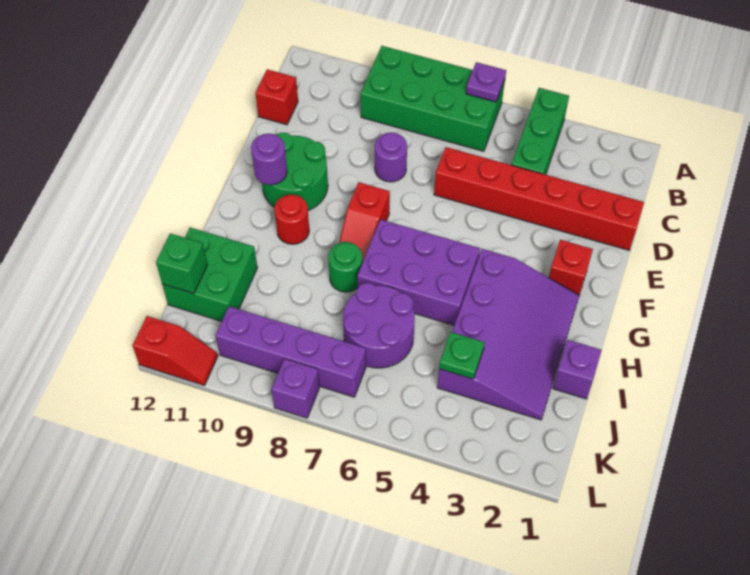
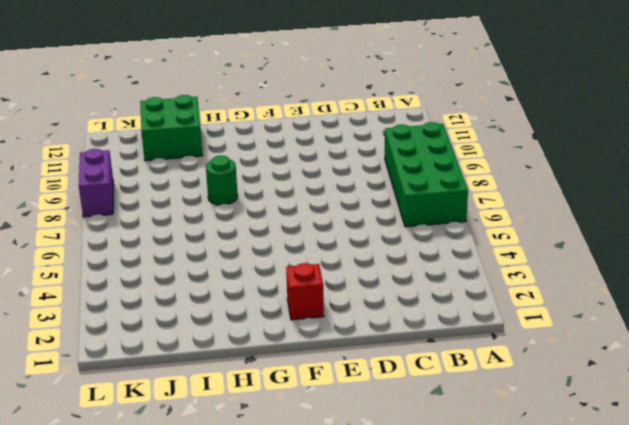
purple 1x2 brick [79,149,113,217] -> purple 1x1 brick [272,359,319,418]
none -> green 1x3 brick [512,88,569,175]
none -> red 1x1 brick [255,69,298,125]
none -> red 1x6 brick [434,147,644,250]

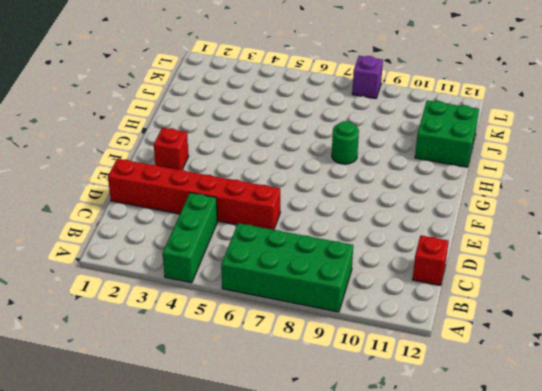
none -> purple 1x1 round brick [375,133,407,182]
none -> green 2x2 round brick [262,133,328,210]
none -> red 1x2 slope [339,182,390,262]

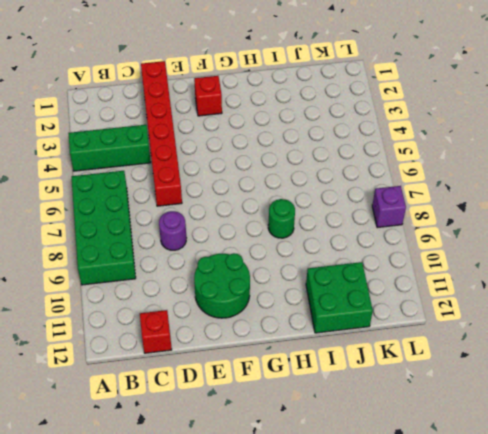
none -> red 1x2 slope [339,182,390,262]
none -> purple 3x4 slope [437,249,579,420]
none -> purple 2x3 brick [357,219,480,325]

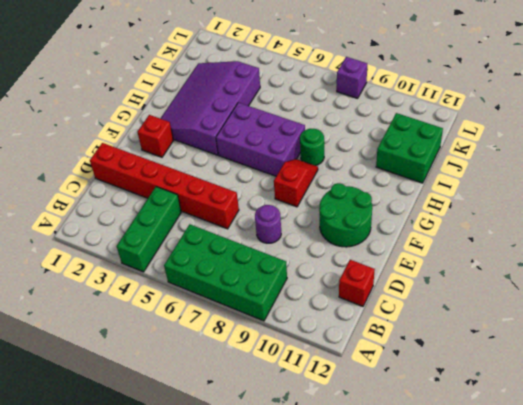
none -> red 1x1 round brick [274,194,309,244]
none -> purple 1x1 brick [553,340,602,399]
none -> purple 2x2 round brick [343,283,415,368]

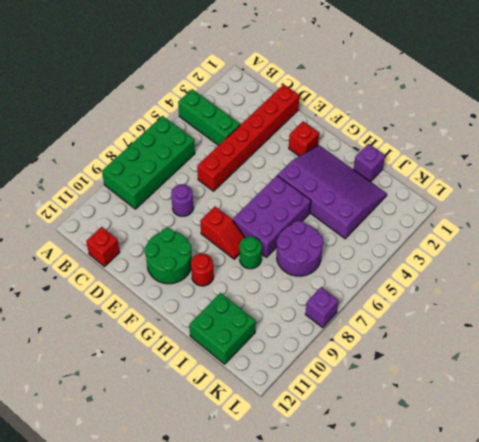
none -> purple 1x4 brick [216,306,366,397]
none -> red 1x2 slope [133,316,218,386]
none -> purple 1x1 plate [466,62,506,102]

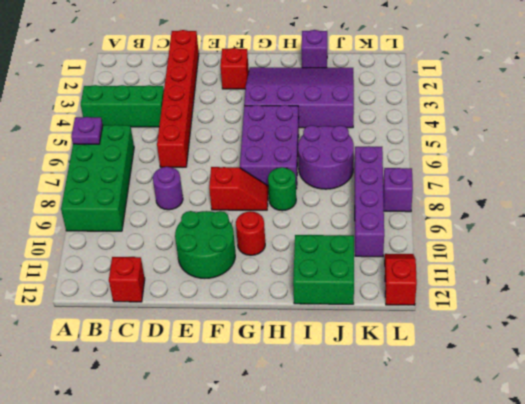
none -> purple 1x1 round brick [251,134,287,185]
none -> green 1x1 plate [439,332,485,379]
none -> green 1x1 brick [156,233,207,294]

